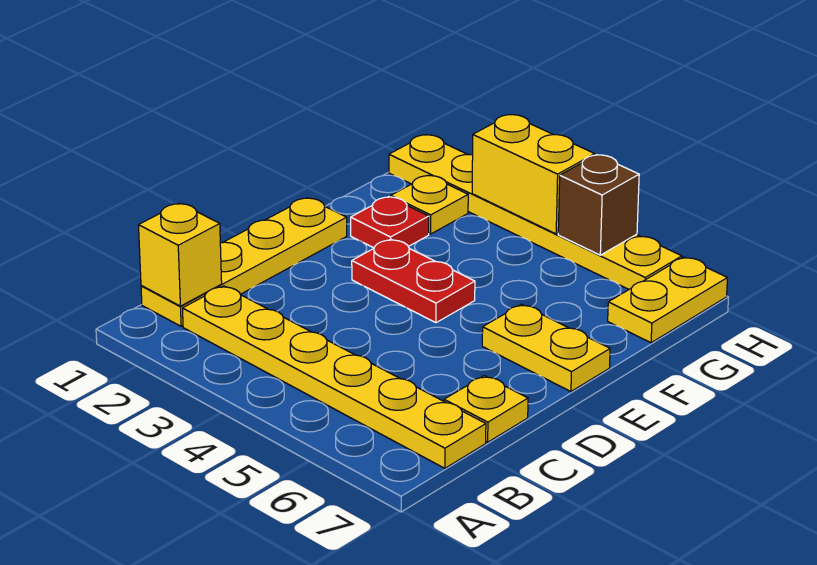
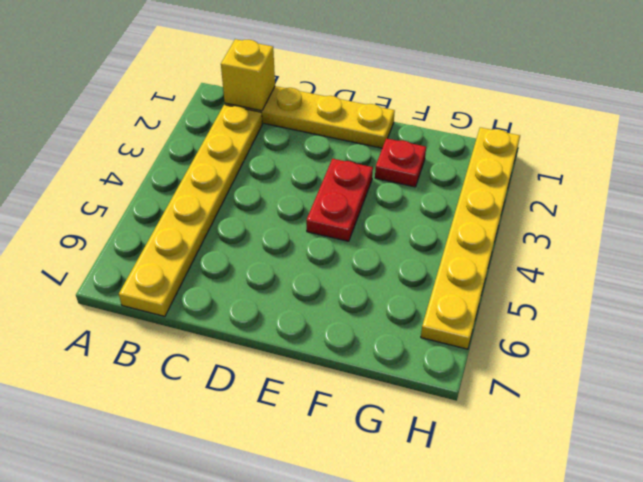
none -> yellow 1x1 plate [444,376,528,442]
none -> yellow 1x2 plate [482,304,610,392]
none -> yellow 1x1 plate [391,175,468,234]

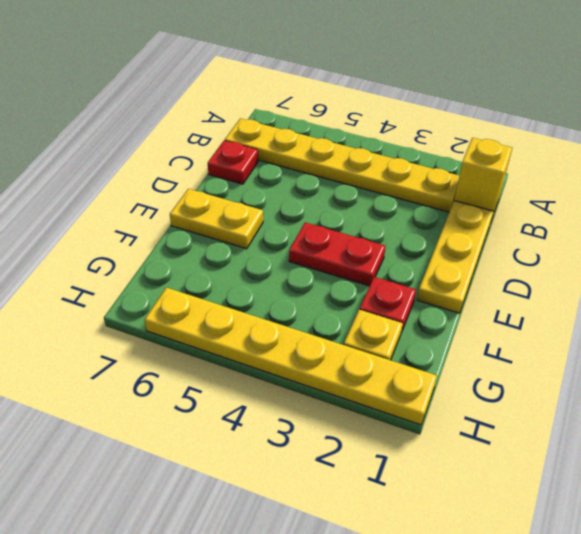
red 1x1 plate [208,140,258,184] -> yellow 1x1 plate [444,376,528,442]
none -> yellow 1x2 plate [608,257,727,343]
none -> yellow 1x2 brick [472,115,595,234]
none -> brown 1x1 brick [558,155,639,255]

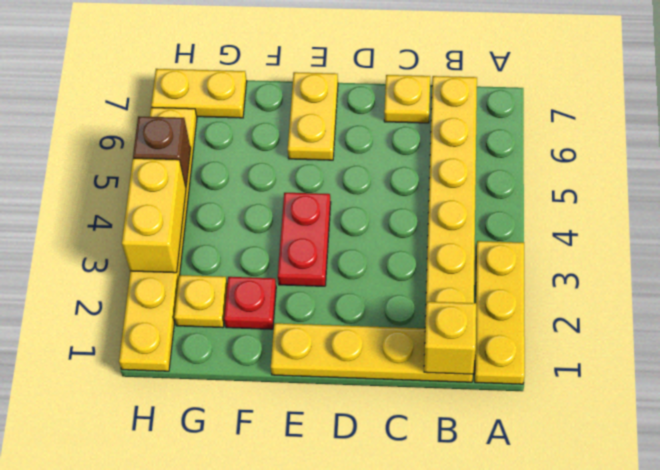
yellow 1x3 plate [475,241,525,384] -> none

